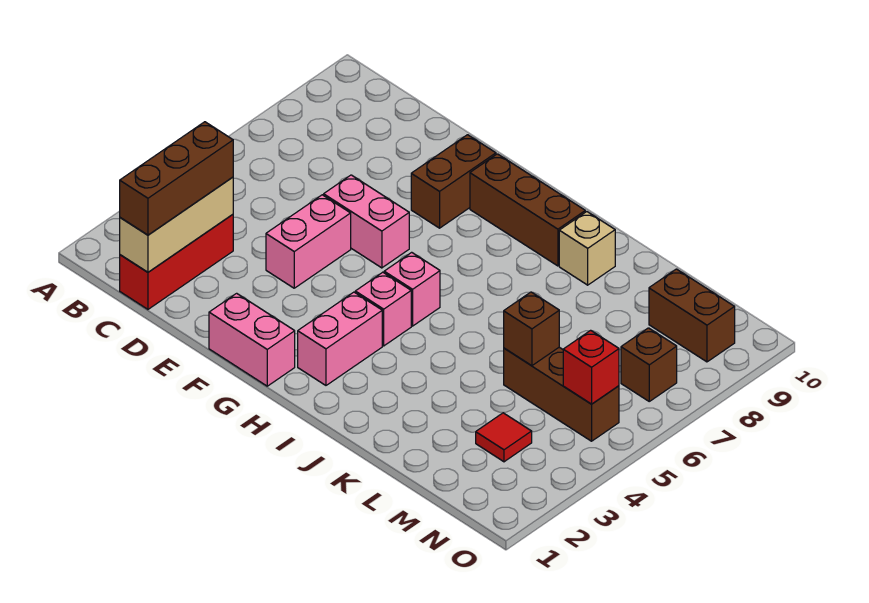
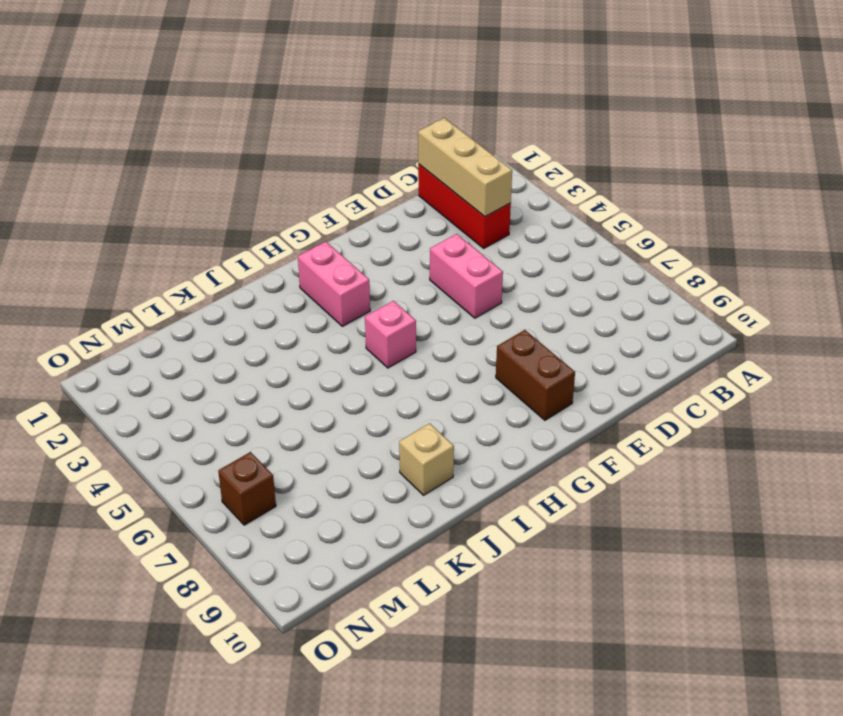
none -> pink 1x2 brick [324,175,409,268]
none -> pink 1x2 brick [209,293,295,386]
none -> brown 1x3 brick [470,154,585,266]

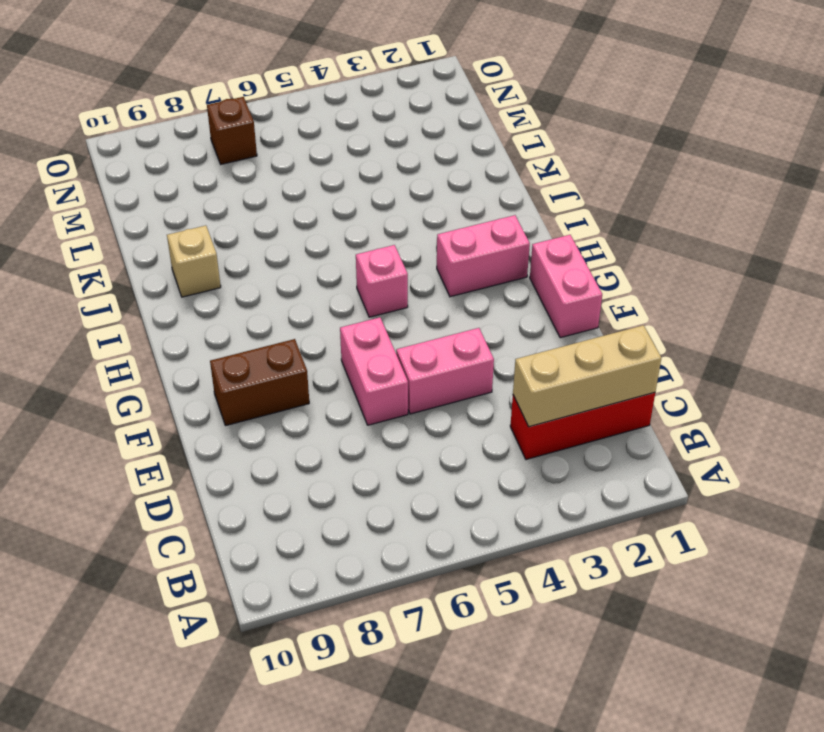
none -> brown 1x3 brick [470,154,585,266]
none -> pink 1x1 brick [355,272,411,346]
none -> brown 1x3 brick [504,347,619,441]

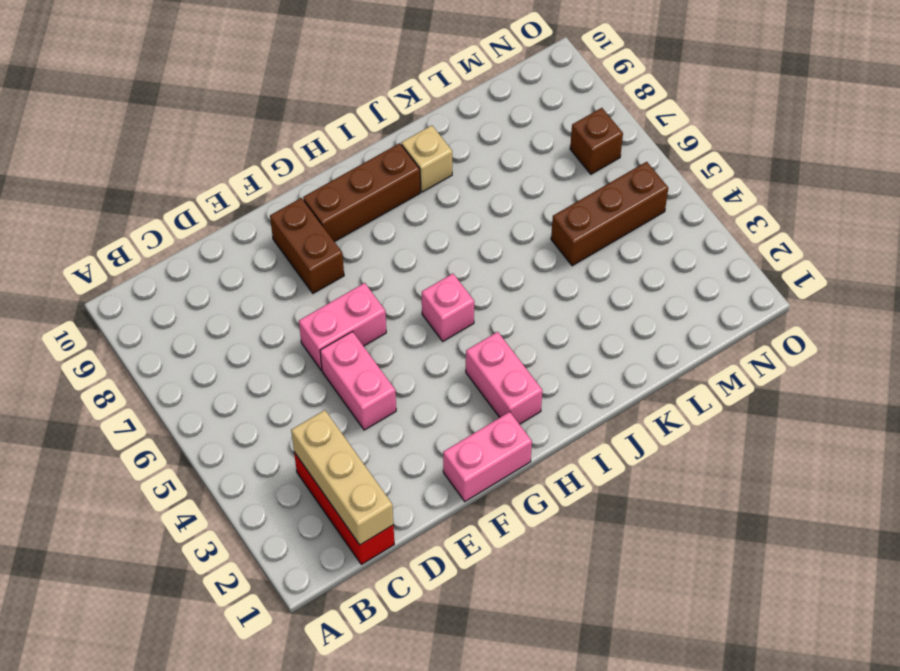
none -> pink 1x1 brick [355,272,411,346]
none -> red 1x1 tile [476,413,532,462]
none -> brown 1x2 brick [649,269,735,362]

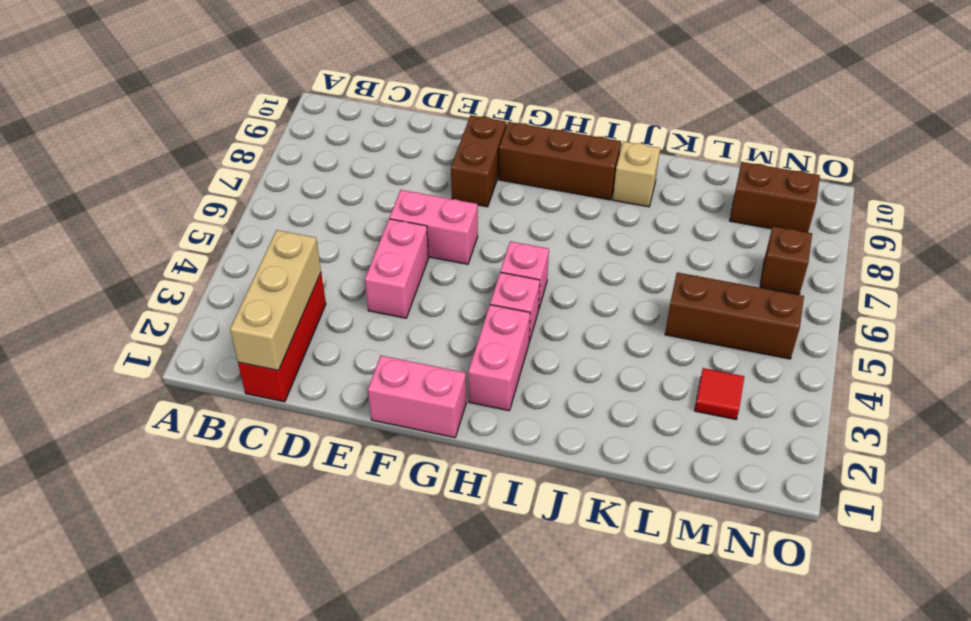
none -> brown 1x1 brick [504,292,559,366]
none -> red 1x1 brick [563,330,619,404]
none -> brown 1x3 brick [120,122,233,235]

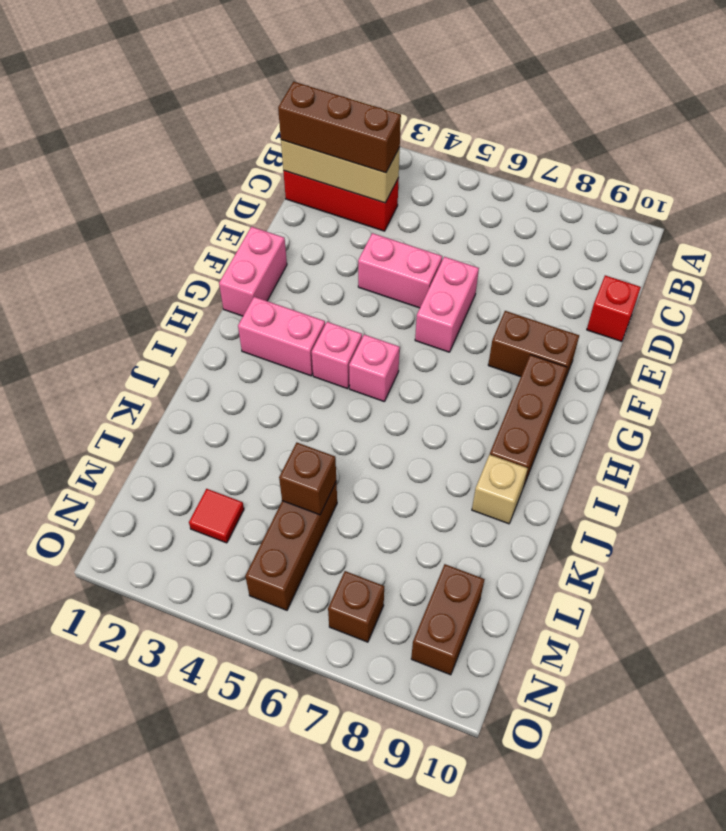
red 1x1 brick [587,275,641,342] -> red 1x1 brick moved to [563,330,619,404]

